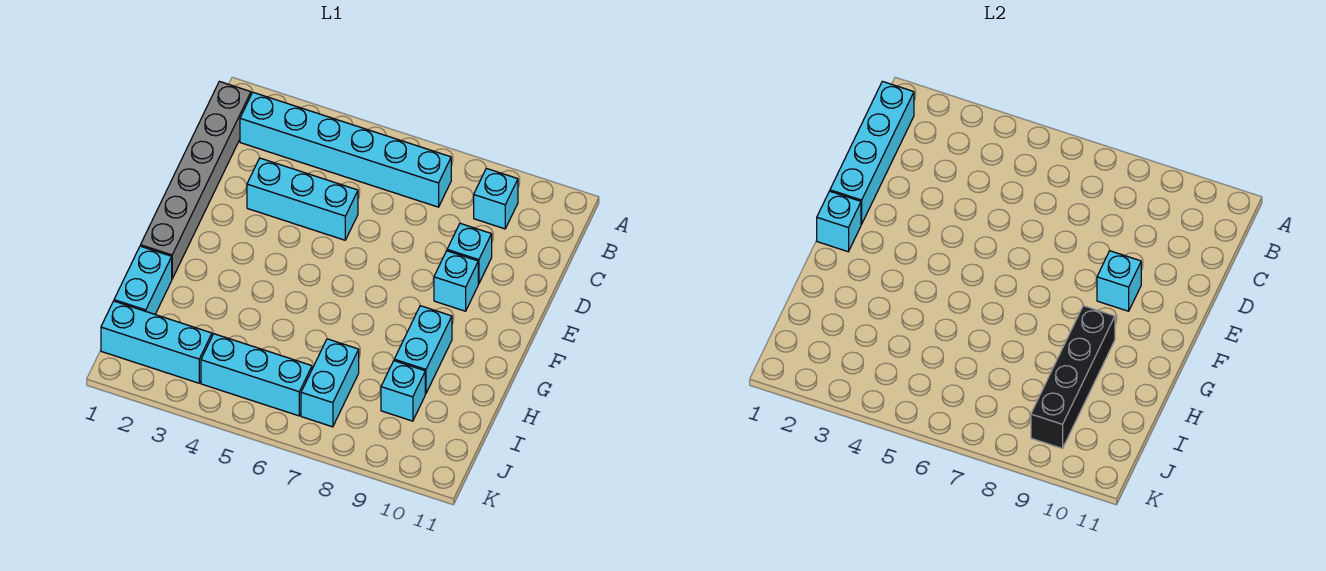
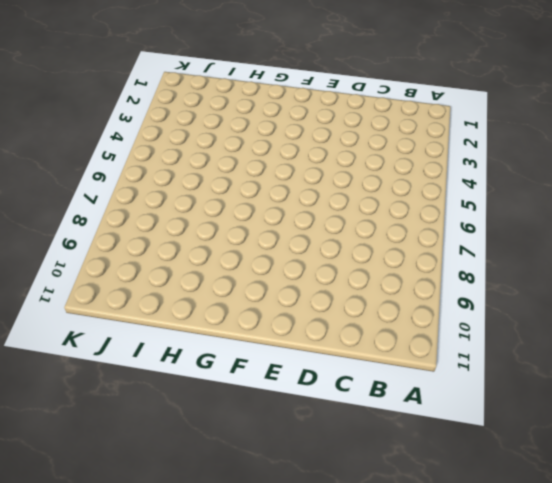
none -> grey 1x6 brick [141,81,251,279]
none -> cyan 1x6 brick [240,92,451,207]
none -> cyan 1x1 brick [474,168,518,229]

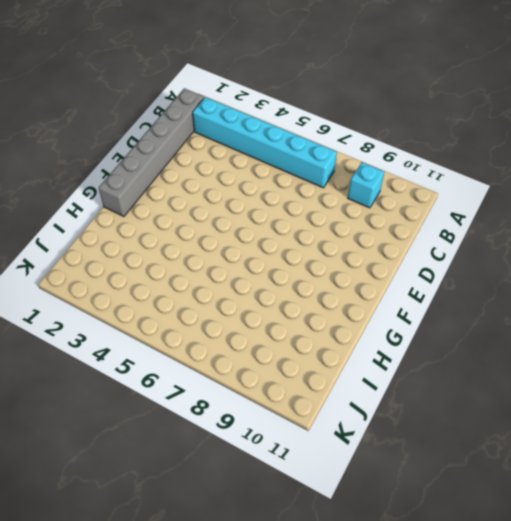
none -> cyan 1x3 brick [247,158,358,240]
none -> cyan 1x1 brick [447,223,492,284]
none -> cyan 1x1 brick [434,251,478,311]

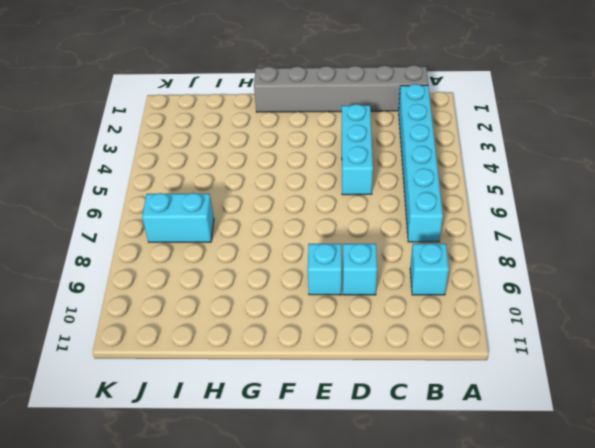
none -> cyan 1x2 brick [394,306,452,394]
none -> cyan 1x2 brick [114,246,172,314]
none -> cyan 1x1 brick [381,361,425,421]

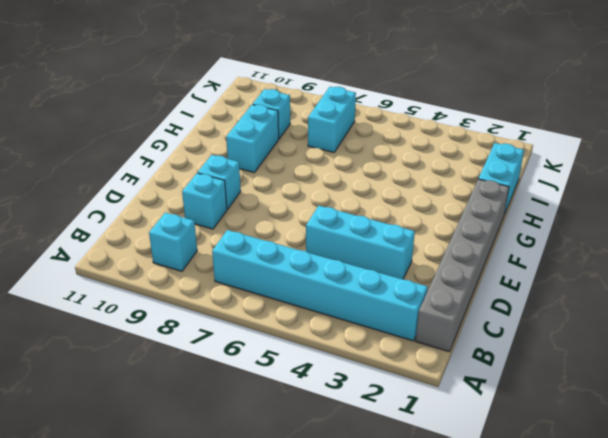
none -> cyan 1x3 brick [101,301,212,383]
none -> cyan 1x3 brick [201,334,312,416]
none -> cyan 1x4 brick [830,81,914,224]

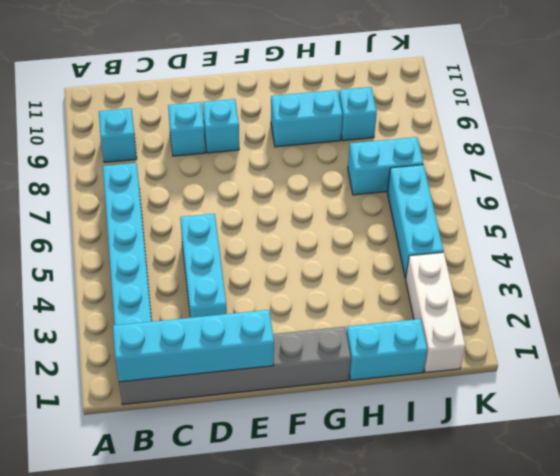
white 1x3 brick [406,252,465,373] -> cyan 1x3 brick [101,301,212,383]
none -> cyan 1x1 brick [1097,251,1141,311]
none -> cyan 1x1 brick [817,191,861,252]
none -> black 1x4 brick [1031,306,1115,449]

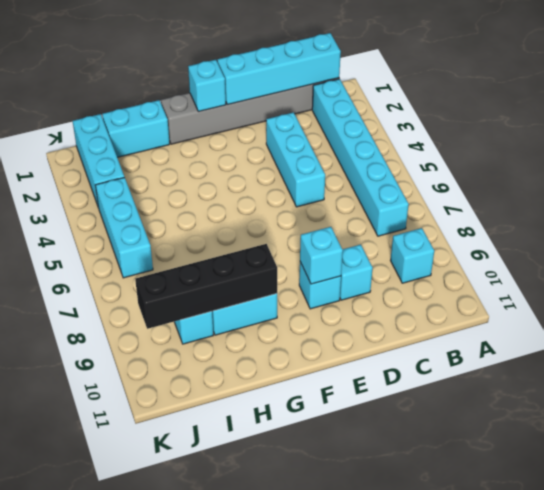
none -> cyan 1x2 brick [301,339,359,427]

